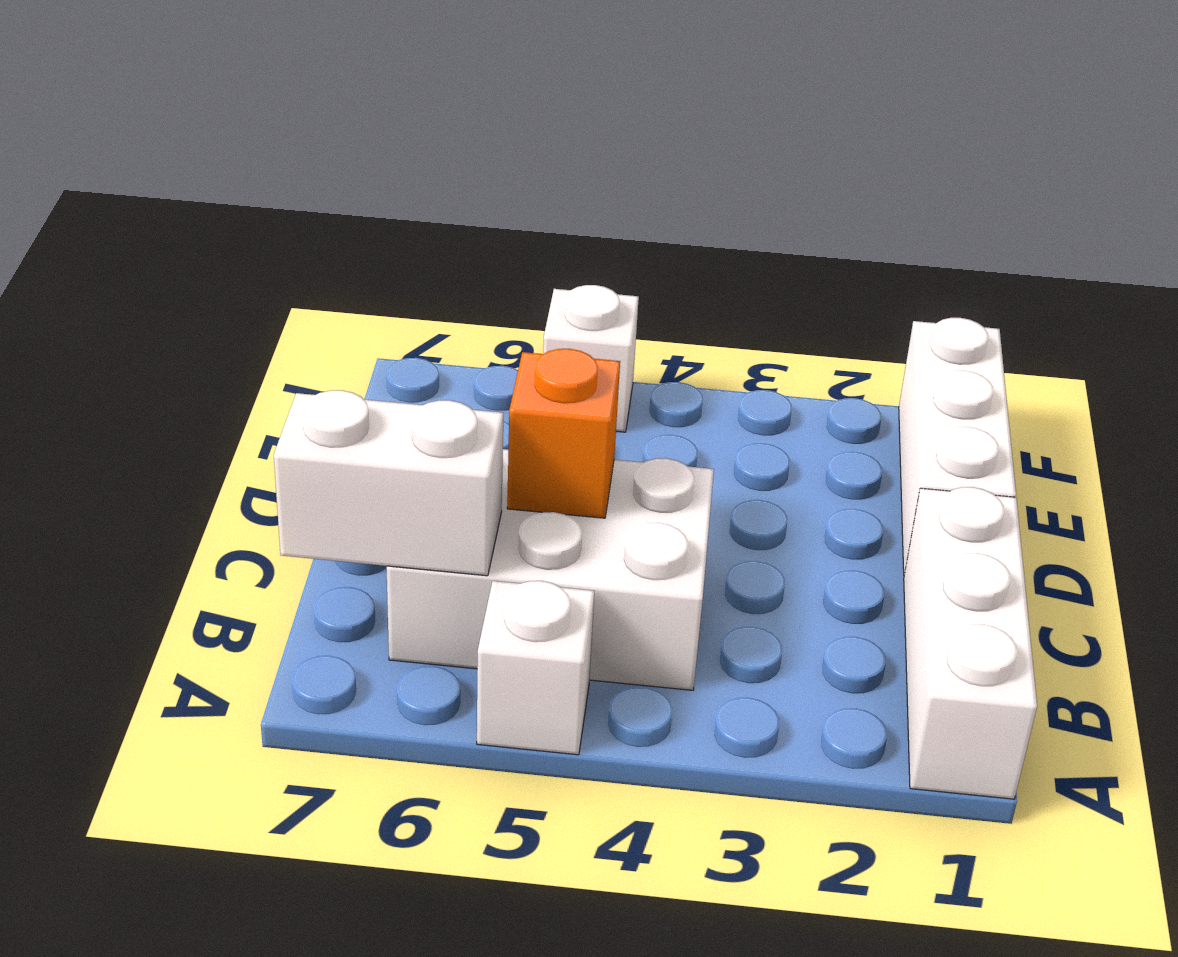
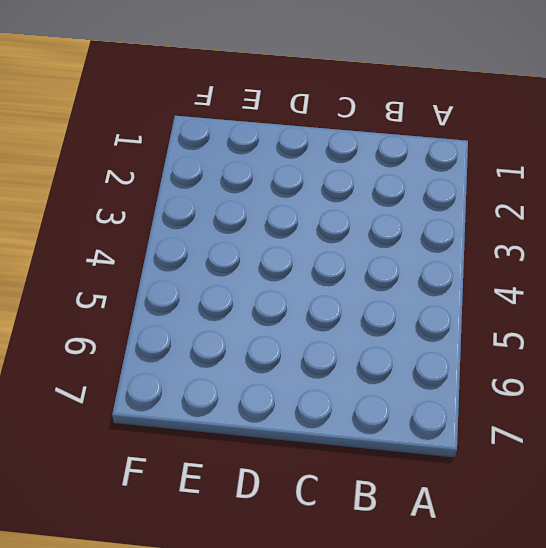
none -> white 1x3 brick [904,487,1037,799]
none -> white 1x1 brick [477,581,594,755]

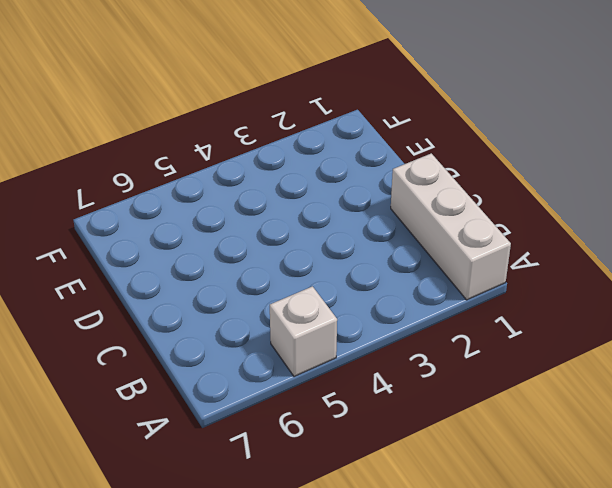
none -> white 2x3 brick [387,449,714,690]
none -> white 1x3 brick [899,318,1016,575]

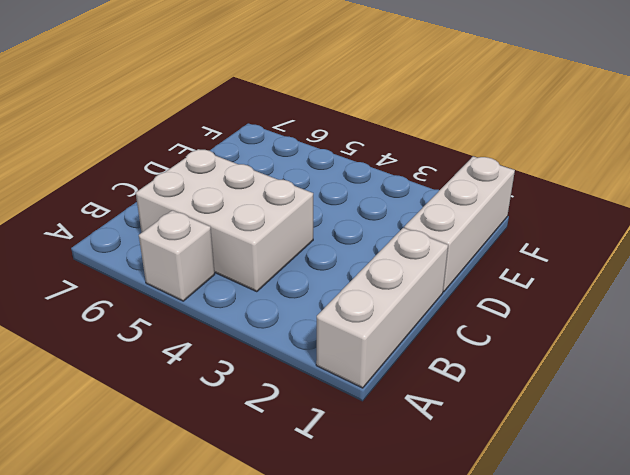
none -> white 1x1 brick [543,285,639,432]
none -> white 1x2 brick [274,390,504,576]

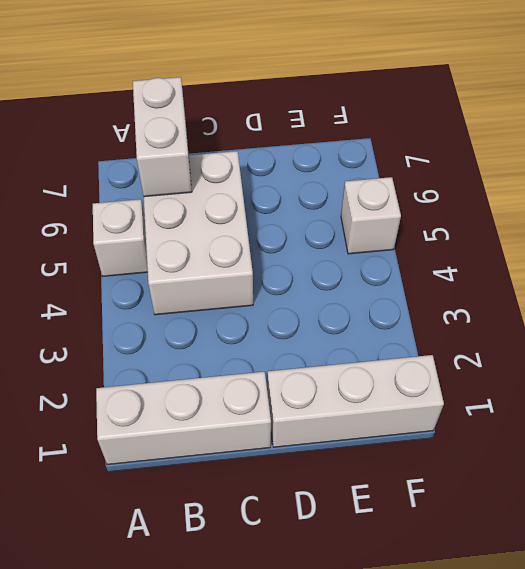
none -> orange 1x1 brick [507,349,620,518]

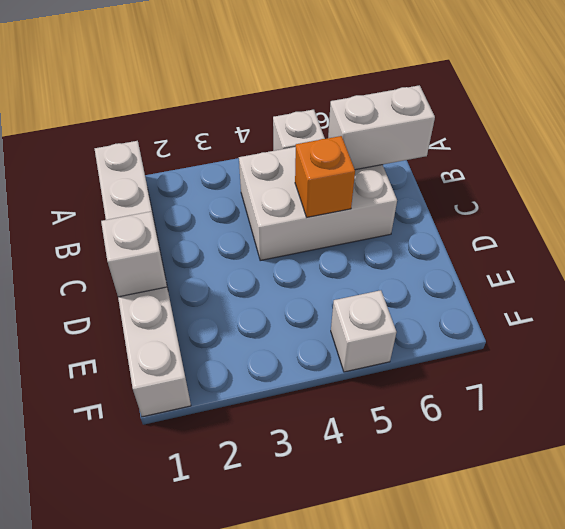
white 1x1 brick [101,211,167,297] -> none

